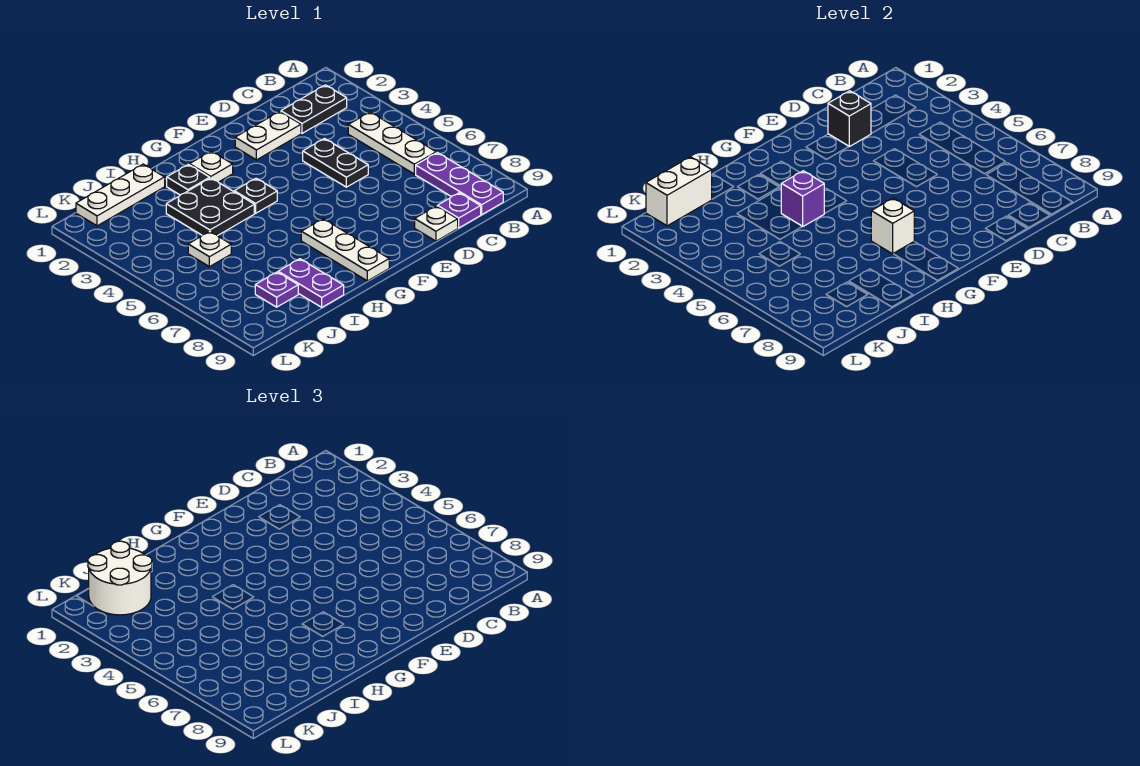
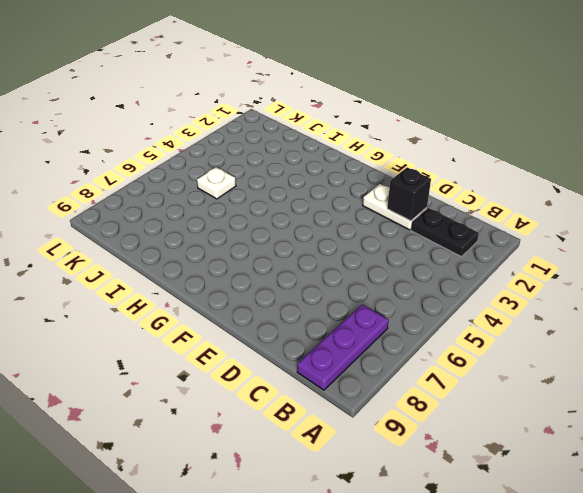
none -> white 1x3 plate [348,112,436,174]
none -> purple 1x1 plate [437,193,481,228]
none -> black 1x2 plate [303,139,368,187]

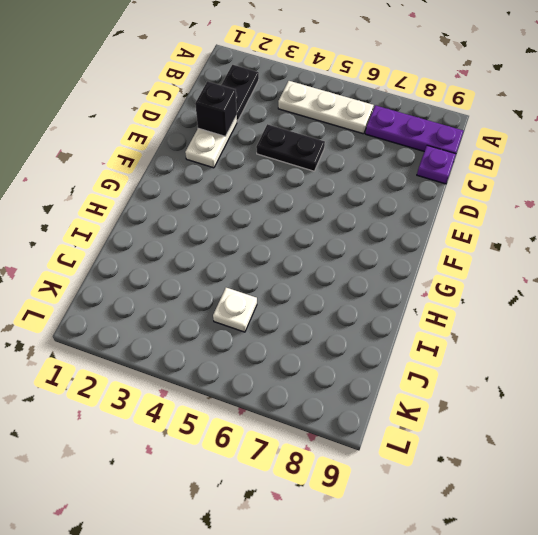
none -> white 1x1 plate [415,206,458,241]
none -> white 1x1 plate [190,151,233,182]
none -> black 1x1 plate [234,178,277,213]

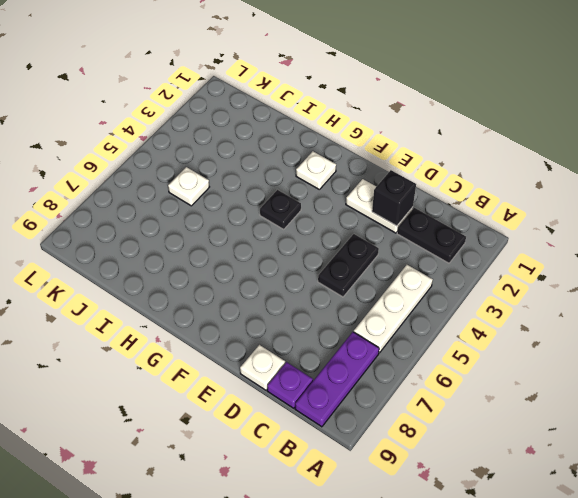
none -> white 1x3 plate [301,219,389,281]
none -> black 1x1 plate [167,164,210,195]
none -> black 2x2 plate [166,178,254,236]

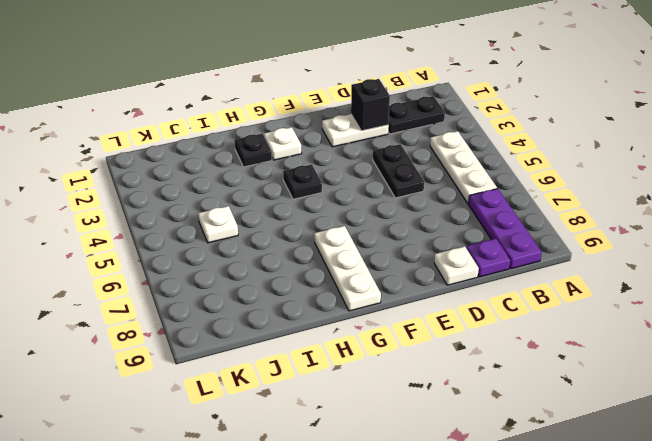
none -> black 2x2 plate [166,178,254,236]
none -> white 1x3 plate [76,164,165,226]
none -> purple 1x2 plate [278,259,344,307]

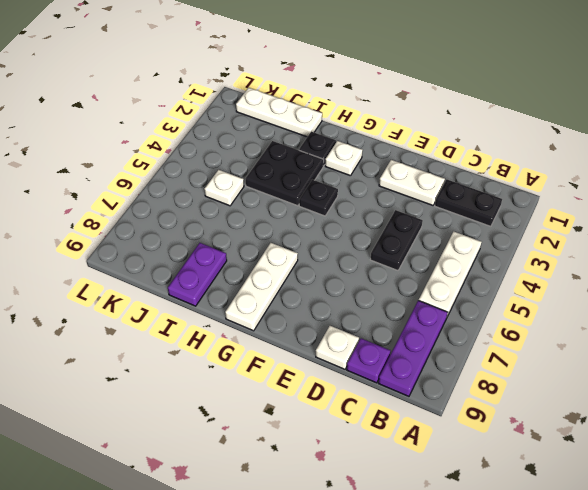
none -> purple 1x1 plate [255,272,298,307]
none -> black 1x1 brick [828,91,871,147]
none -> white 1x1 brick [871,198,914,254]

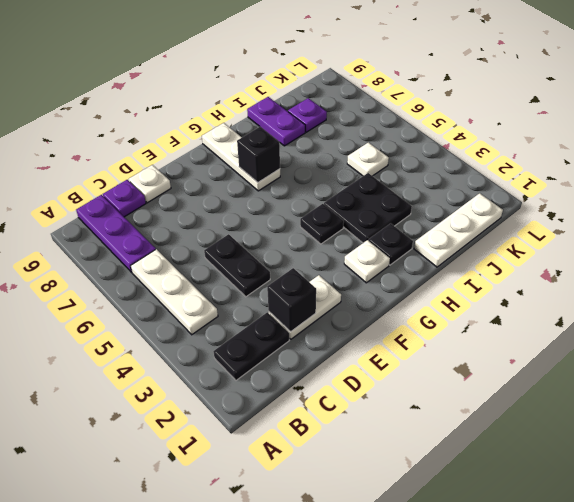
black 1x1 brick [237,127,280,182] -> white 1x1 brick [871,198,914,254]
none -> purple 1x1 brick [781,171,824,227]
none -> white 1x2 brick [646,157,712,226]
none -> white 2x2 round brick [88,541,152,615]

